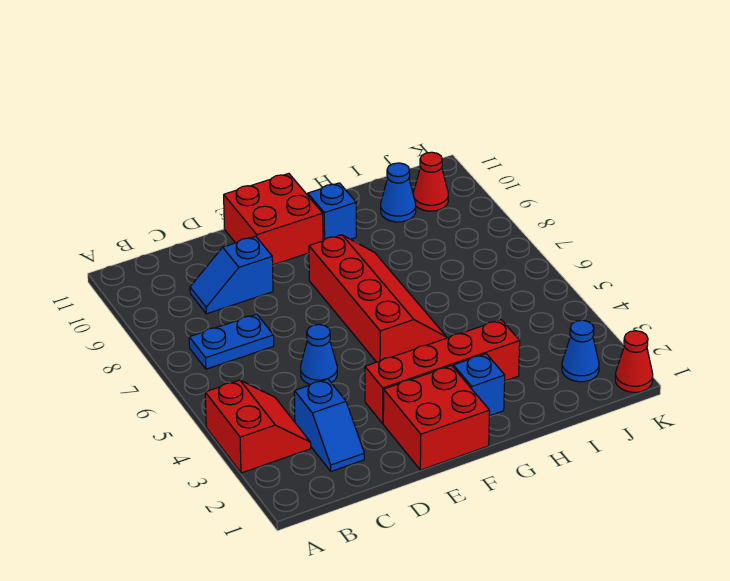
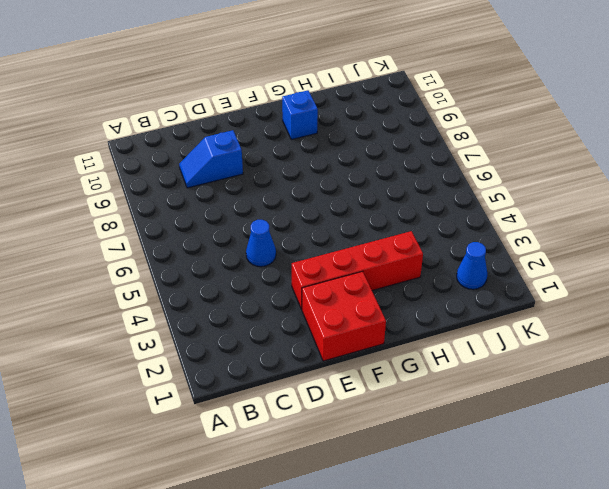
none -> red 2x2 slope [205,380,311,473]
none -> blue 1x2 plate [189,314,274,369]
none -> blue 1x2 slope [294,379,364,471]

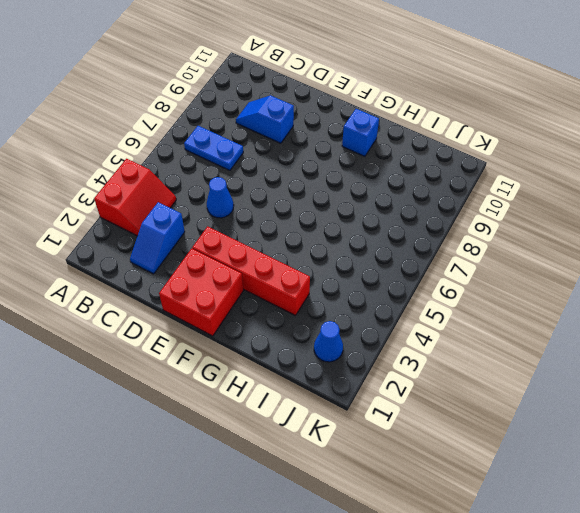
none -> red 2x2 brick [224,174,323,265]
none -> red 2x4 slope [309,235,447,362]
none -> blue 1x1 brick [453,354,505,416]

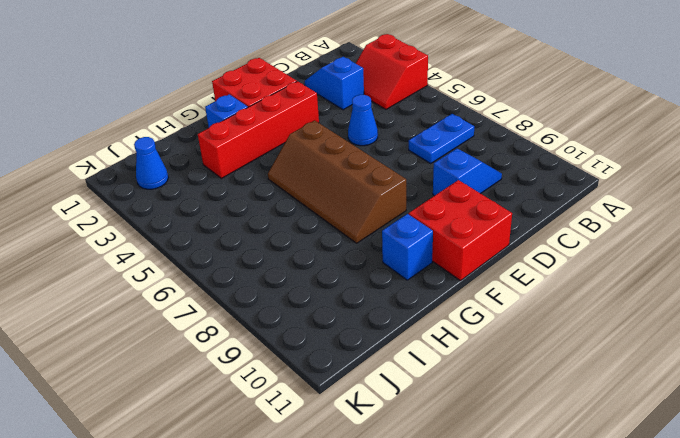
brown 2x4 slope [268,120,406,243] -> red 2x4 slope [309,235,447,362]
none -> blue 1x1 cone [381,163,416,222]
none -> red 1x1 cone [413,152,448,211]
none -> red 1x1 cone [615,331,653,392]

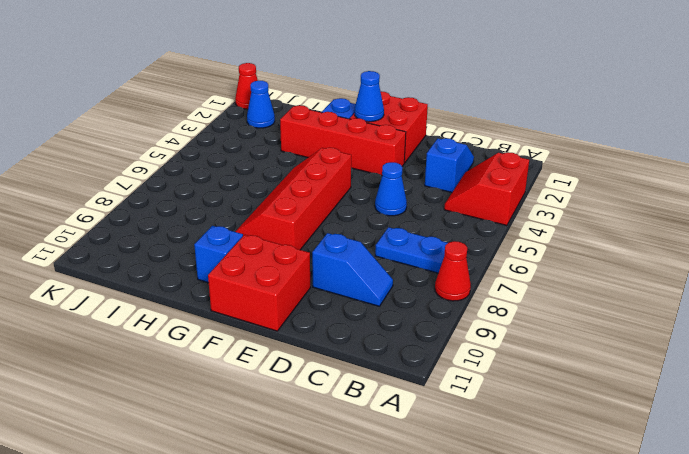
red 1x1 cone [435,241,471,301] -> red 1x1 cone moved to [413,152,448,211]
blue 1x1 cone [355,71,384,122] -> blue 1x1 cone moved to [381,163,416,222]

